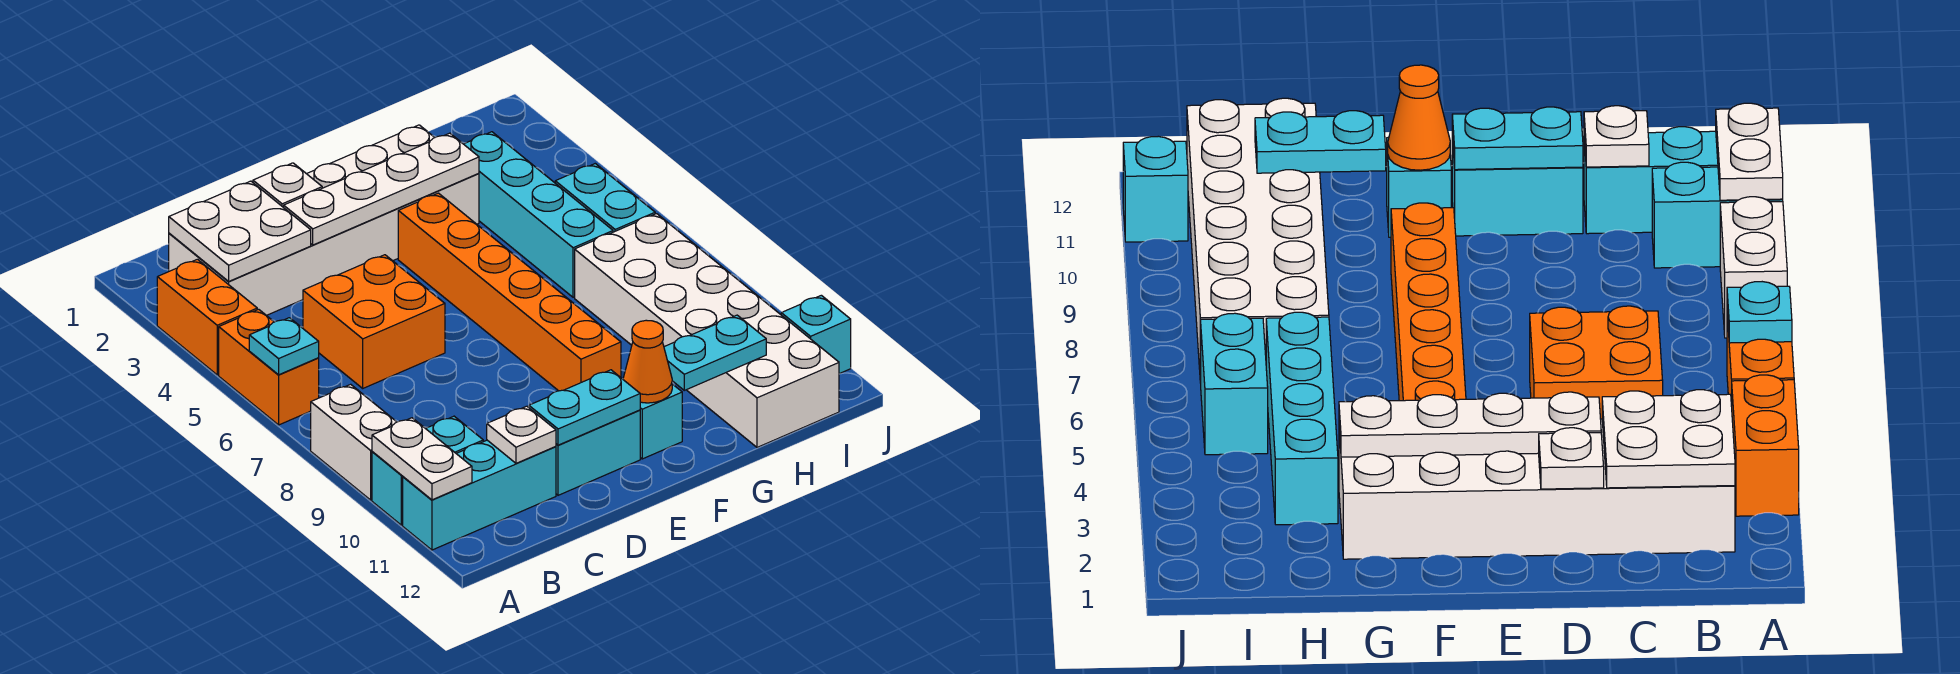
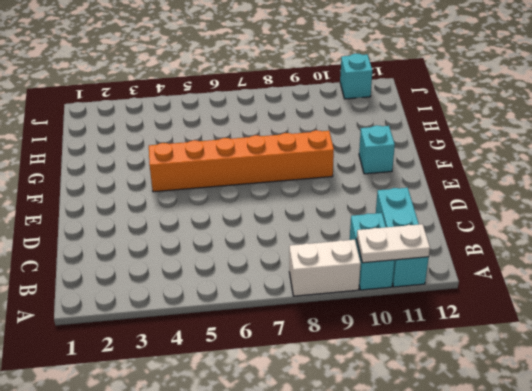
none -> orange 1x2 brick [157,259,257,375]
none -> orange 1x2 brick [219,309,319,425]
none -> white 2x6 brick [169,125,479,316]

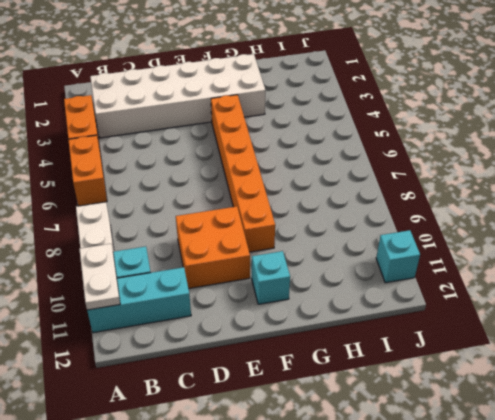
orange 2x2 brick [176,206,250,289] -> orange 2x2 brick moved to [303,255,445,388]
none -> cyan 1x2 brick [556,410,640,495]
none -> cyan 1x4 brick [464,132,613,297]
none -> white 2x6 brick [575,214,839,447]

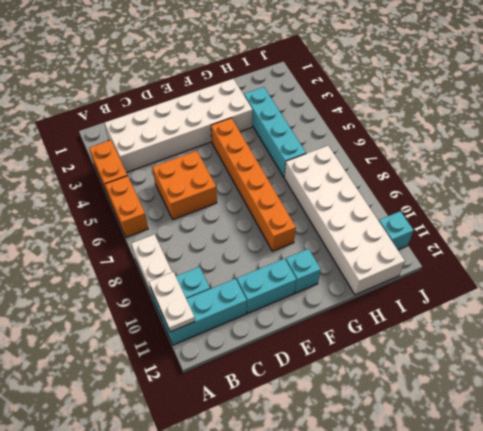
none -> cyan 1x2 brick [555,164,655,232]
none -> cyan 1x1 plate [249,318,319,375]
none -> white 2x2 plate [169,181,311,282]

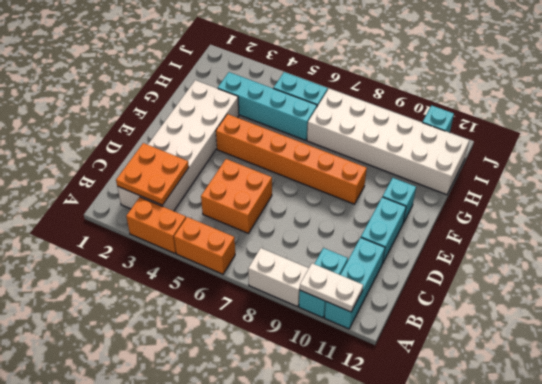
orange 2x2 plate [116,143,189,205] -> white 2x2 plate [169,181,311,282]
none -> cyan 1x1 plate [249,318,319,375]
none -> white 1x1 plate [487,406,556,463]
none -> white 1x1 plate [253,163,322,208]

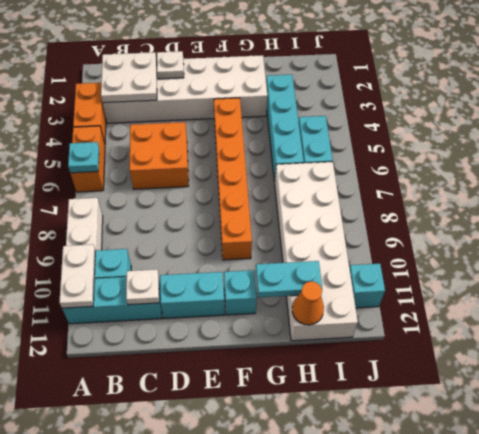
orange 1x1 cone [292,281,324,325] -> orange 1x1 cone moved to [623,320,672,403]
none -> white 1x4 plate [284,133,479,245]
none -> cyan 1x2 plate [529,370,640,445]

